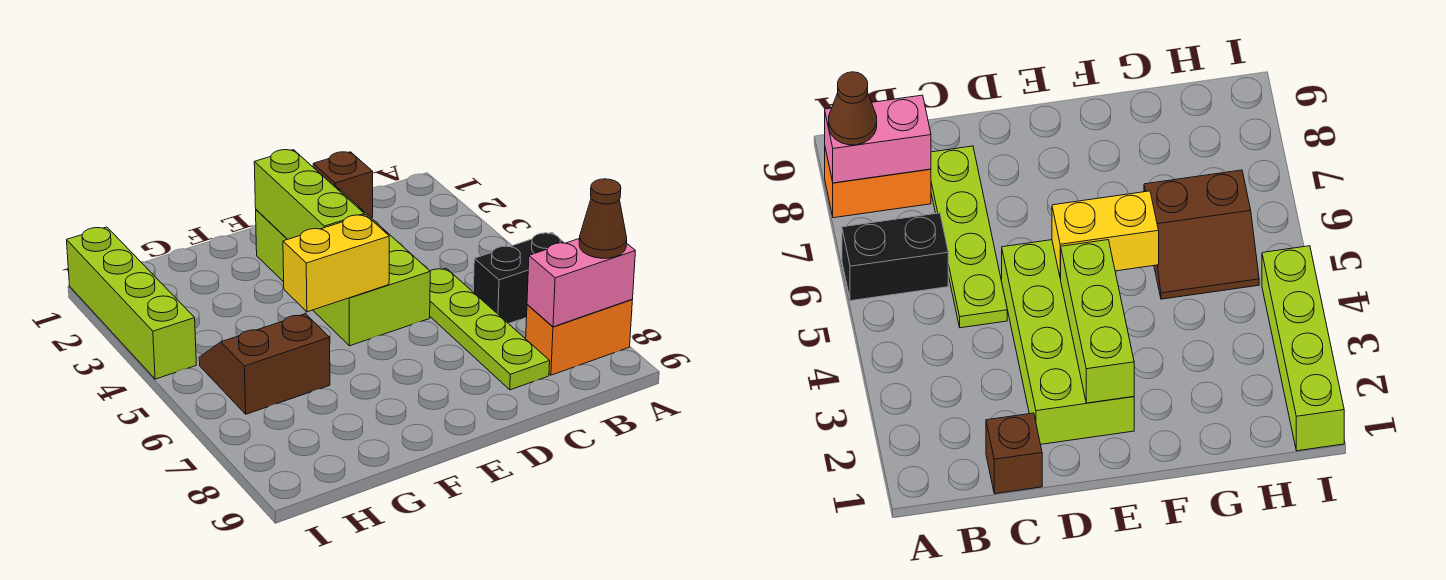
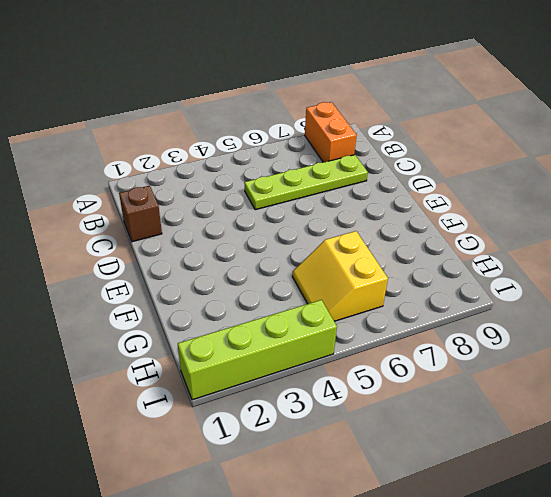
yellow 2x2 slope [292,231,388,321] -> brown 2x2 slope [199,314,330,414]
none -> black 1x2 brick [473,233,564,324]
none -> lime 2x4 brick [256,185,430,346]

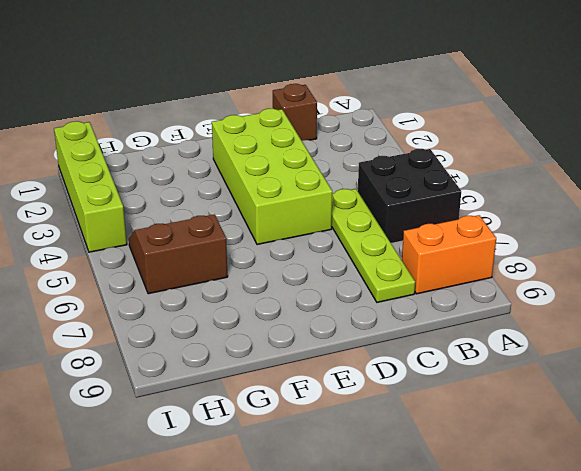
black 2x2 brick [358,149,461,243] -> black 1x2 brick [473,233,564,324]
none -> pink 1x2 brick [527,239,635,327]
none -> lime 1x3 brick [254,150,364,239]

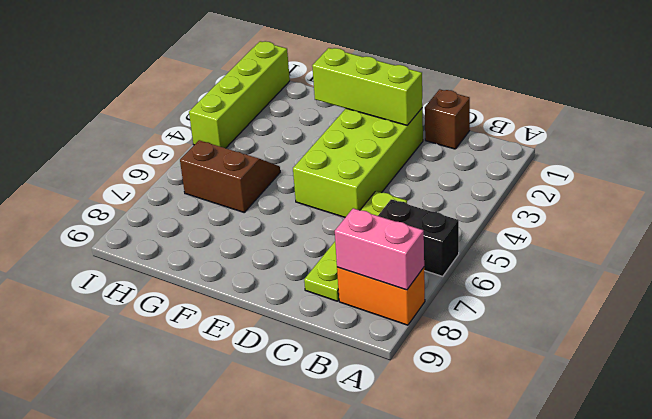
lime 1x3 brick [312,48,423,125] -> lime 1x3 brick turned to [254,150,364,239]
none -> yellow 1x2 brick [283,215,389,312]
none -> brown 1x1 cone [579,179,627,258]

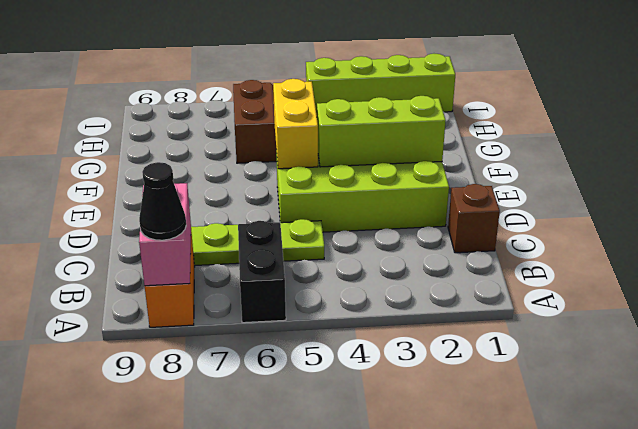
black 1x1 cone [139,162,186,240] -> brown 1x1 cone [579,179,627,258]

